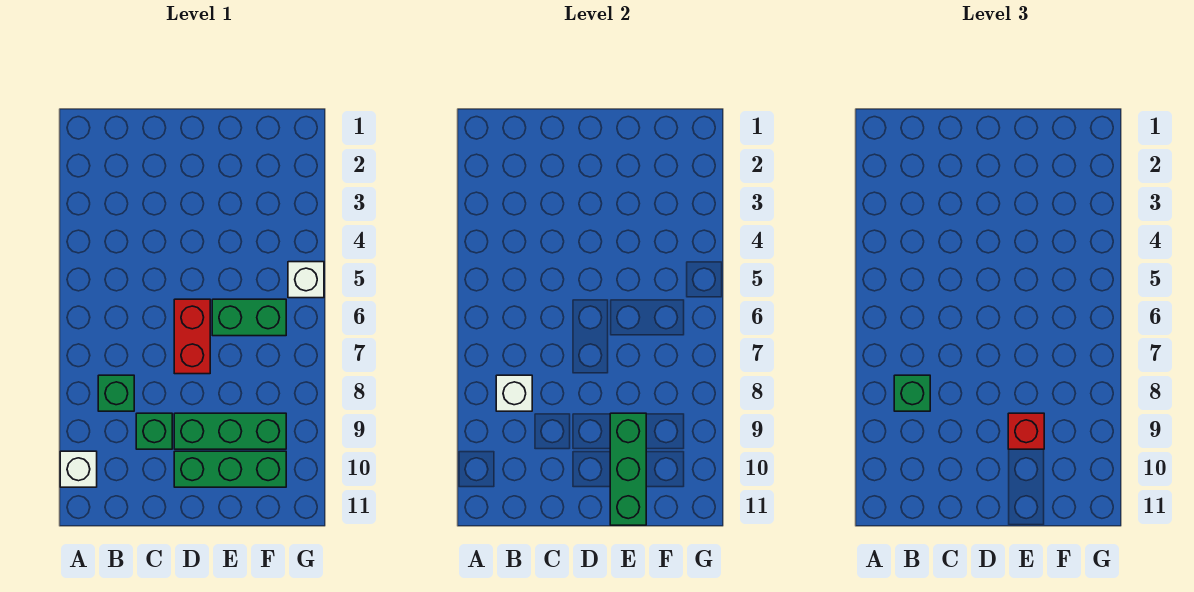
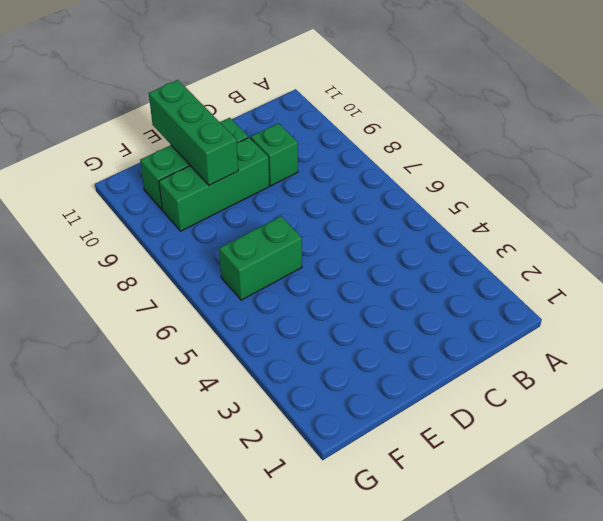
none -> white 1x1 brick [60,451,97,487]
none -> green 1x1 brick [98,375,134,411]
none -> red 1x2 brick [174,299,210,374]

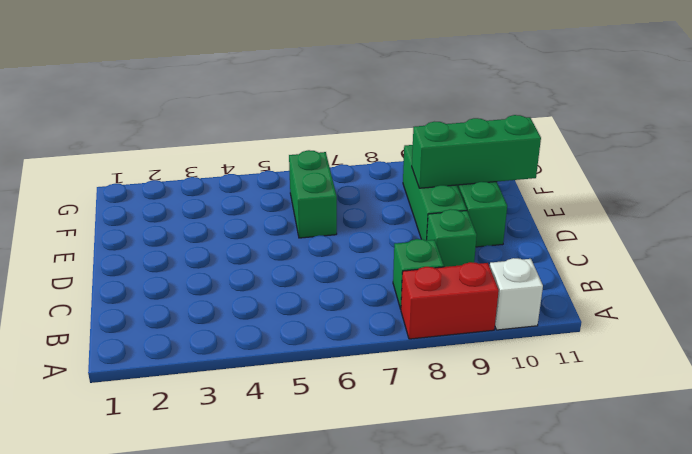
red 1x2 brick [401,262,499,339] -> red 1x2 brick moved to [174,299,210,374]
none -> white 1x1 brick [288,262,324,298]
none -> white 1x1 brick [496,375,532,411]
none -> green 1x1 brick [894,375,930,411]

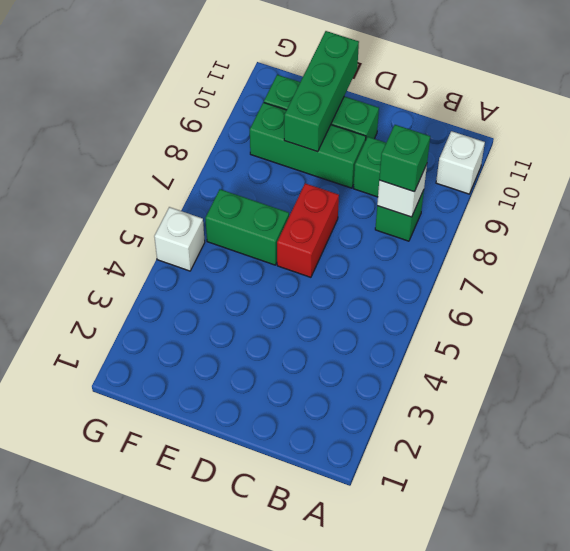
none -> red 1x1 brick [1008,413,1044,449]

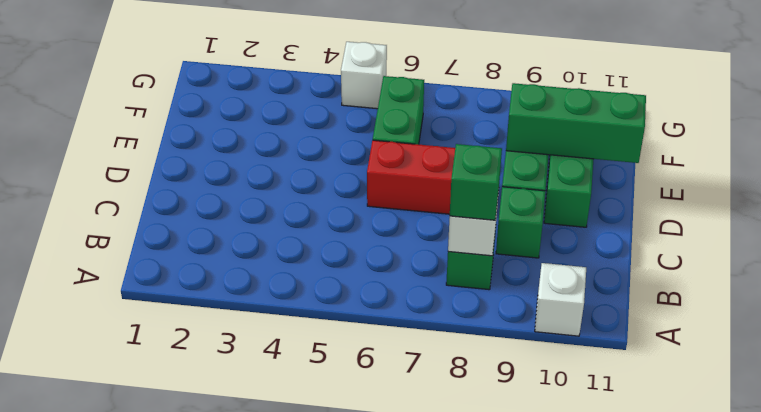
none -> red 1x1 brick [1008,413,1044,449]

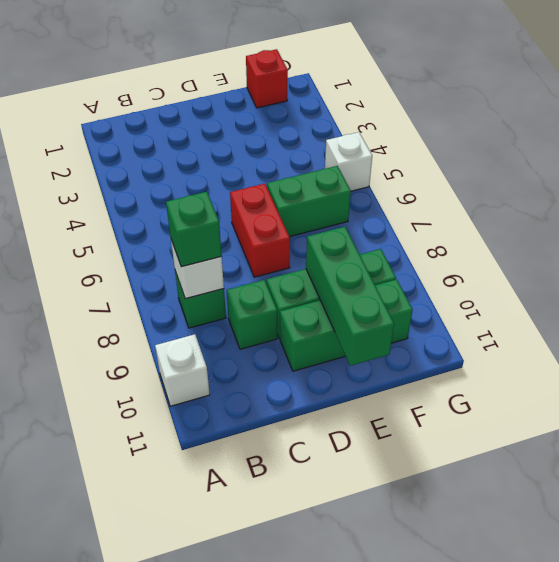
red 1x1 brick [246,49,288,108] -> red 1x1 brick moved to [1008,413,1044,449]

